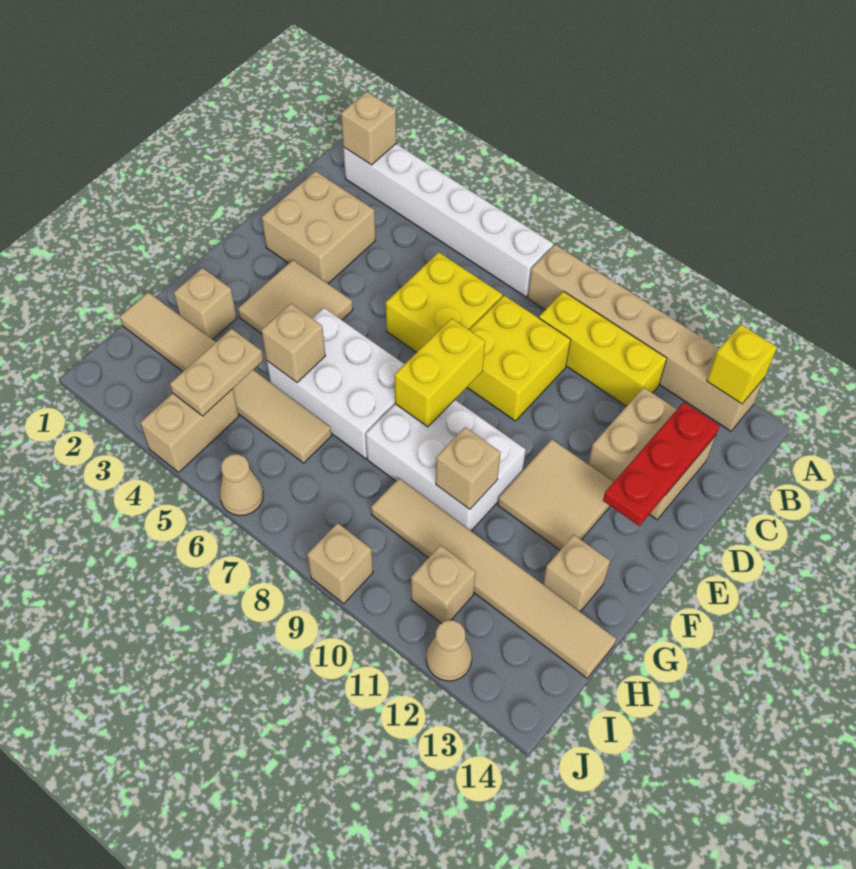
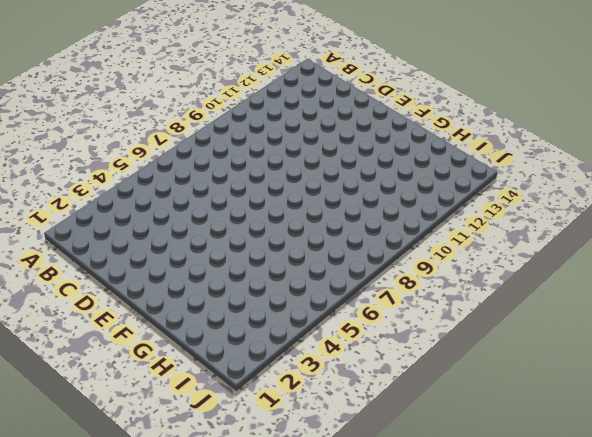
none -> white 1x6 brick [343,144,553,297]
none -> tan 1x6 brick [528,245,764,431]
none -> yellow 1x3 brick [539,291,667,406]

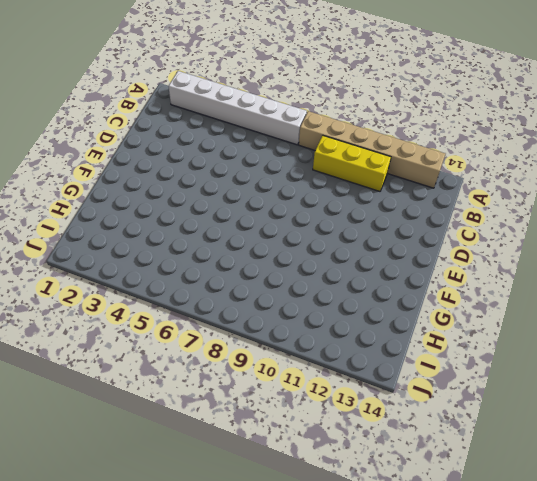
none -> tan 2x2 brick [262,171,376,284]
none -> yellow 2x2 brick [386,252,502,352]
none -> yellow 2x2 brick [467,296,571,421]

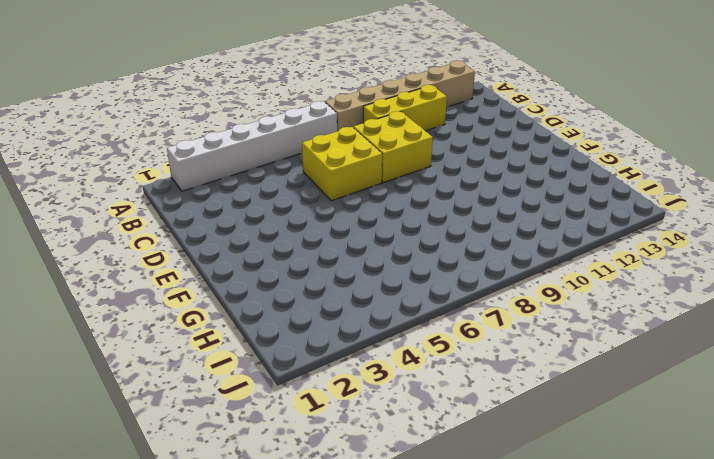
none -> tan 2x2 brick [262,171,376,284]
none -> tan 2x2 brick [588,387,716,519]
none -> tan 2x2 tile [238,260,353,334]

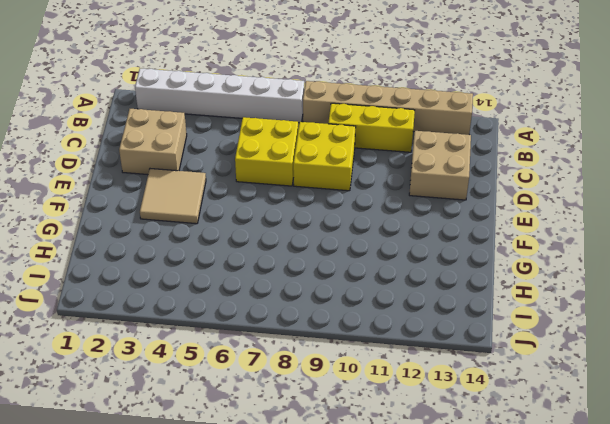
none -> tan 2x2 tile [498,439,613,550]
none -> white 2x3 brick [267,308,404,458]
none -> white 2x3 brick [366,400,526,531]

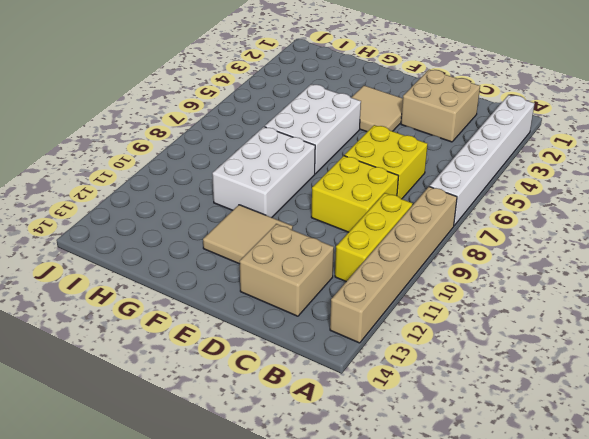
none -> tan 1x1 brick [174,268,237,340]
none -> tan 1x1 brick [543,535,610,612]
none -> tan 1x6 tile [120,292,332,463]

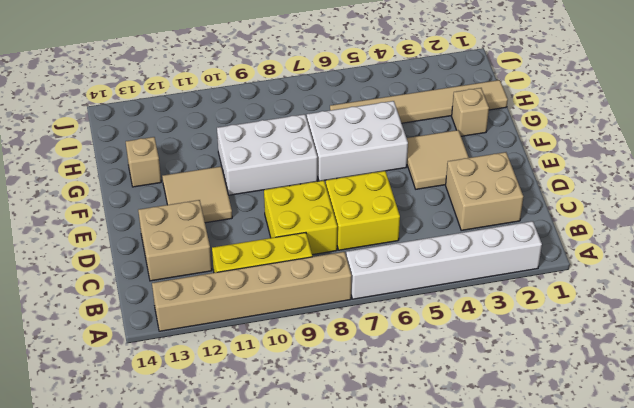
none -> tan 1x6 tile [371,478,616,678]
none -> tan 1x2 brick [140,389,239,472]
none -> tan 1x1 brick [411,545,476,623]

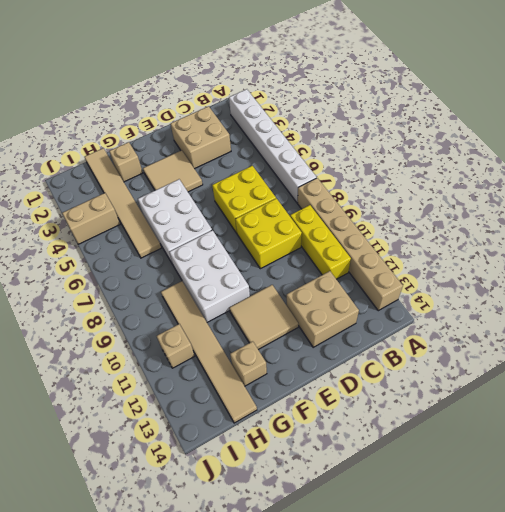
none -> tan 1x1 cone [220,454,263,516]
none -> tan 1x1 brick [307,523,373,604]
none -> tan 1x1 cone [426,620,472,681]

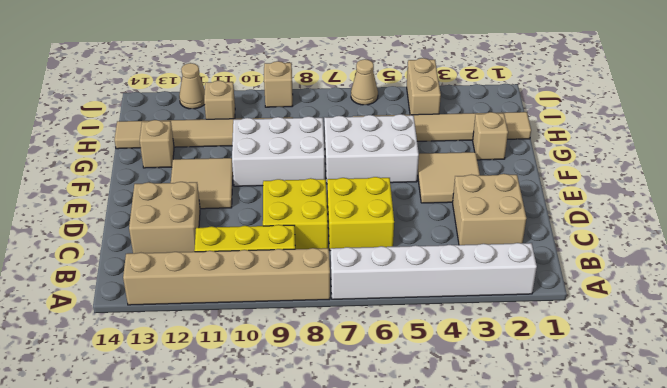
none -> tan 1x1 brick [341,92,396,165]
none -> yellow 1x1 brick [707,324,777,404]
none -> red 1x3 plate [603,402,719,526]

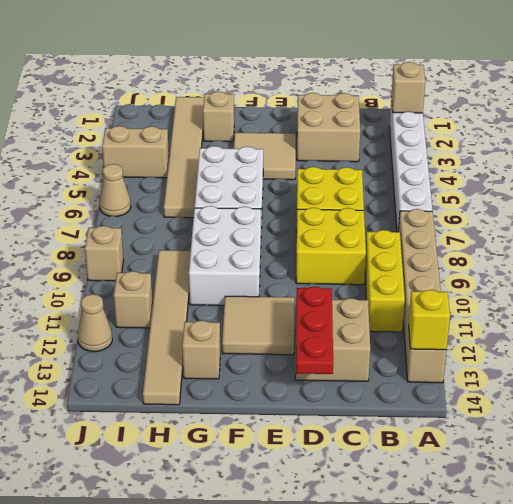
red 1x3 plate [296,286,333,374] -> red 1x3 plate turned to [603,402,719,526]
none -> yellow 1x2 brick [394,318,485,427]
none -> tan 1x1 brick [261,303,325,383]
none -> tan 1x1 brick [436,427,501,509]

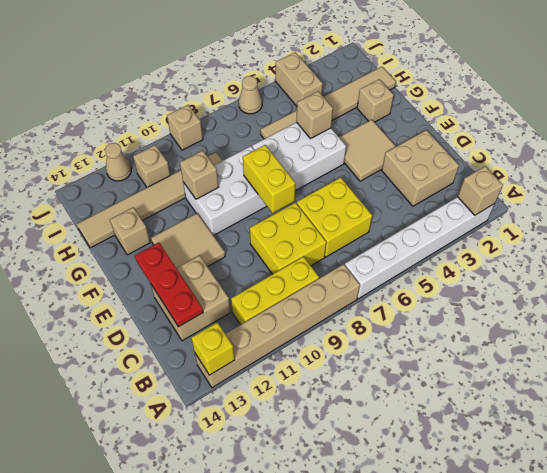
none -> tan 1x2 plate [170,329,263,416]

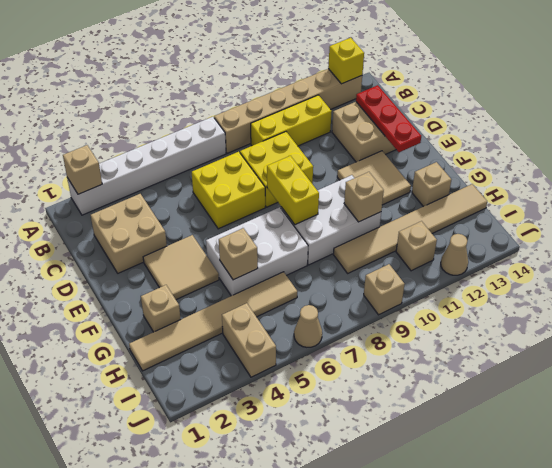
none -> tan 1x2 plate [170,329,263,416]

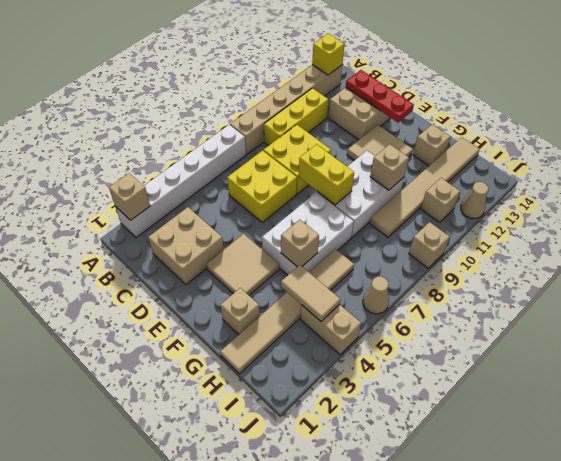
tan 1x2 tile [281,265,340,321] -> tan 1x2 plate [170,329,263,416]

